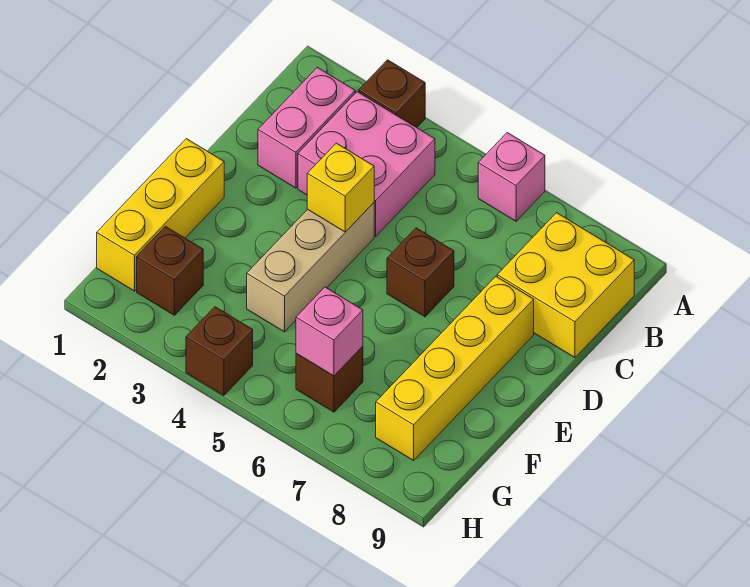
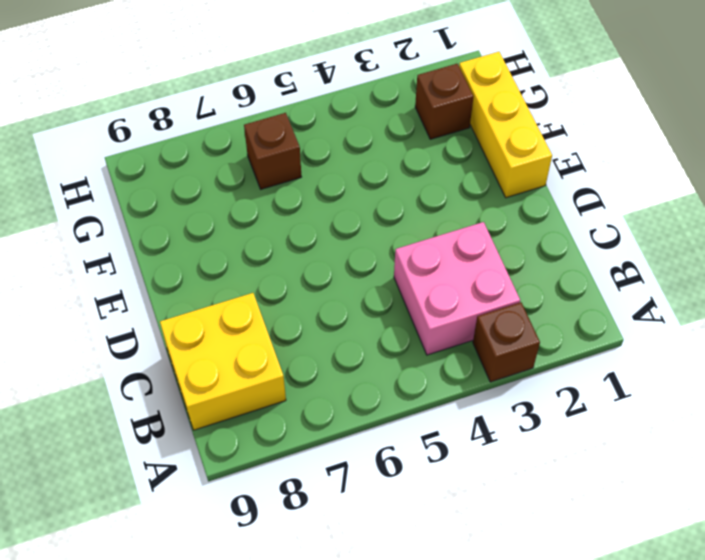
none -> pink 1x1 brick [478,133,545,221]
none -> pink 1x2 brick [258,67,355,188]
none -> tan 1x3 brick [247,203,374,332]

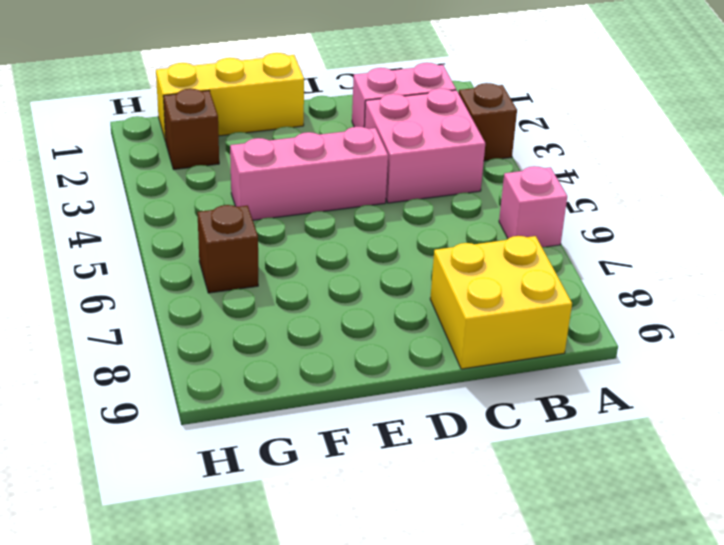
pink 1x3 brick [230,127,388,220] -> tan 1x3 brick [247,203,374,332]
none -> brown 1x1 brick [387,228,454,317]
none -> yellow 1x4 brick [376,277,534,460]
none -> brown 1x1 brick [186,307,253,396]

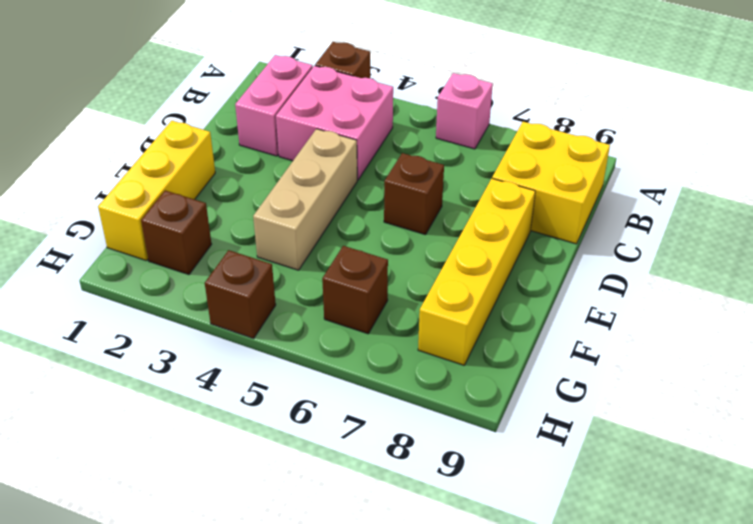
none -> yellow 1x1 brick [307,143,374,232]
none -> pink 1x1 brick [296,287,363,376]

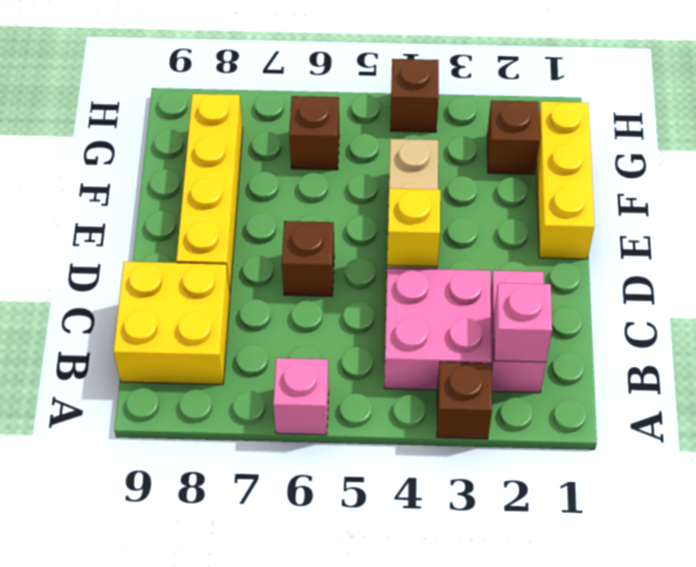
pink 1x1 brick [494,283,552,362] -> pink 1x1 brick moved to [296,287,363,376]

